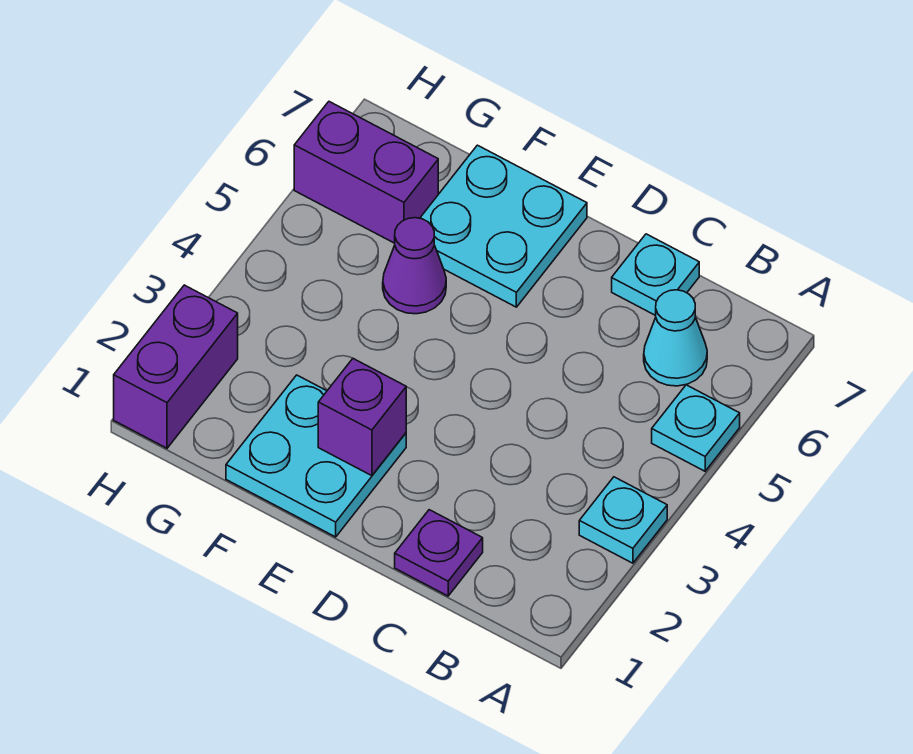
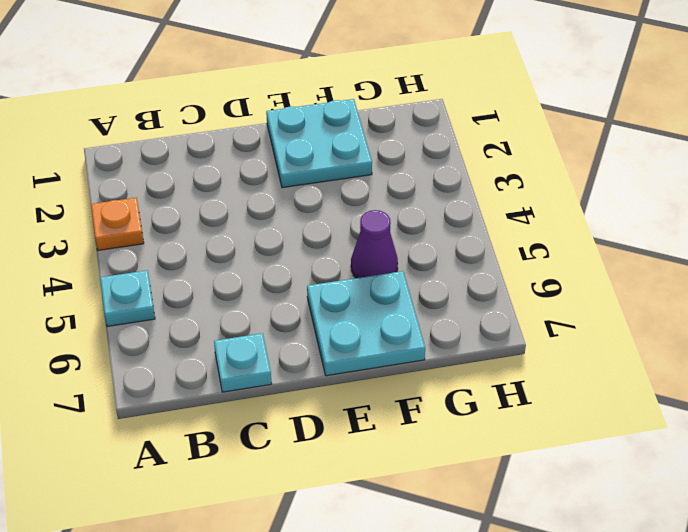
orange 1x1 plate [91,198,144,250] -> cyan 1x1 plate [579,477,667,563]
none -> cyan 1x1 cone [644,290,707,386]
none -> purple 1x1 plate [395,510,483,596]

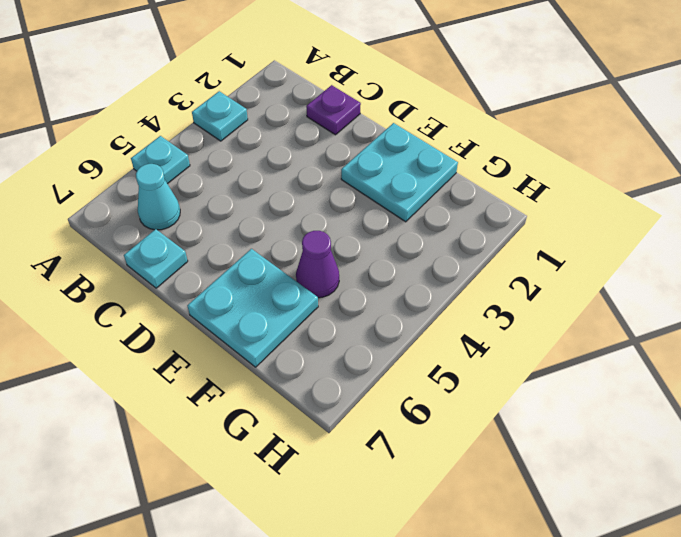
none -> purple 1x2 brick [294,102,438,243]
none -> purple 1x2 brick [114,285,238,448]

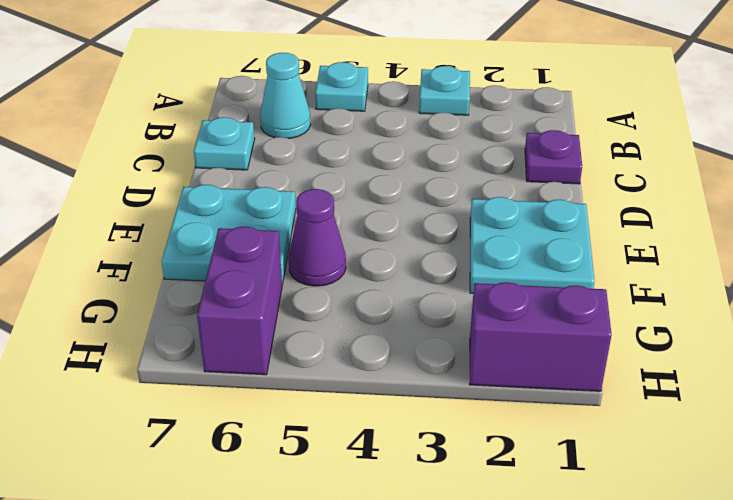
none -> purple 1x1 brick [318,359,406,476]

